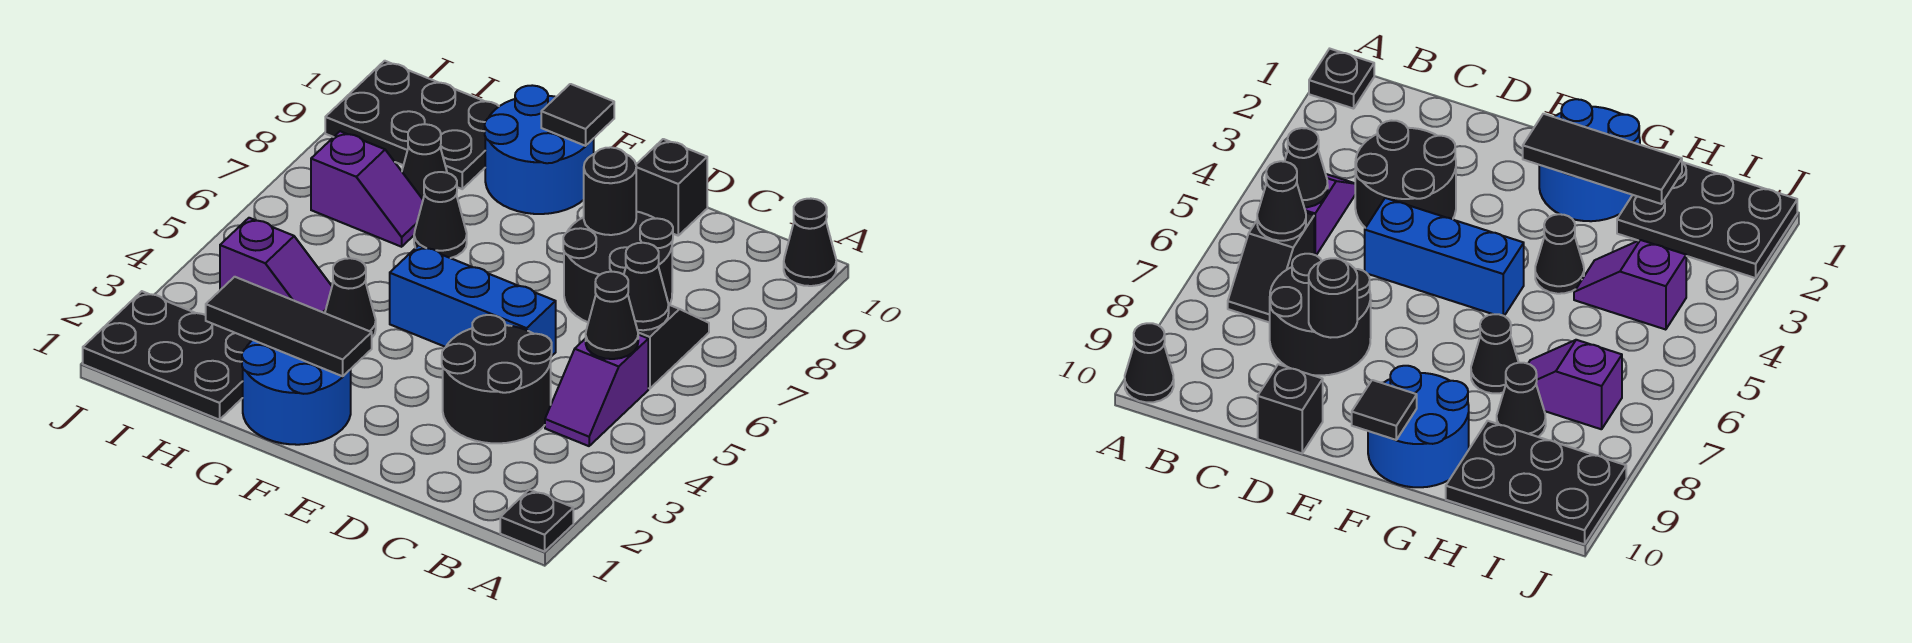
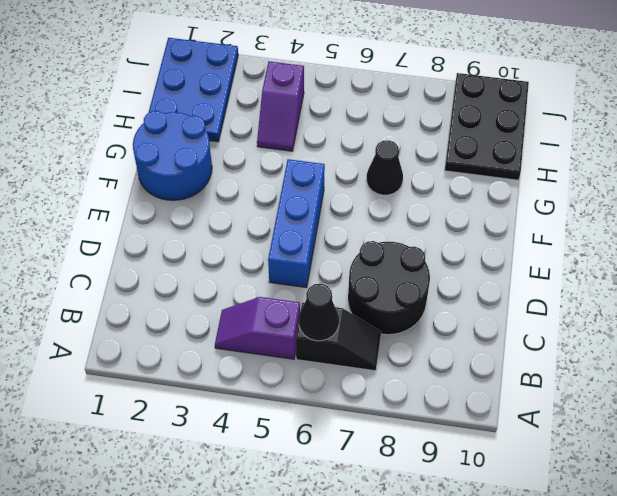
blue 2x3 plate [148,38,238,142] -> black 2x3 plate [83,291,252,420]
none -> black 1x1 plate [500,490,573,552]
none -> black 1x1 cone [784,199,836,286]
none -> black 2x2 round brick [442,315,552,443]

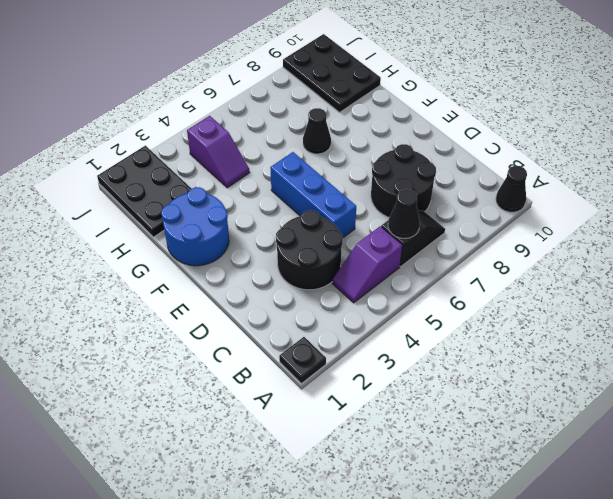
none -> black 1x1 brick [636,139,707,235]
none -> blue 2x2 round brick [485,85,594,214]
none -> black 1x1 cone [325,258,376,337]

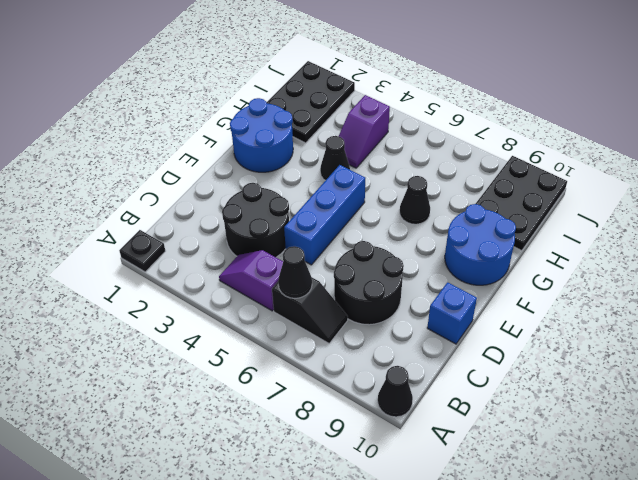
blue 1x1 brick [427,282,477,344] -> black 1x1 brick [636,139,707,235]
none -> purple 1x2 slope [311,131,423,247]
none -> black 1x1 cone [402,124,447,199]
none -> black 1x1 cone [586,272,638,359]

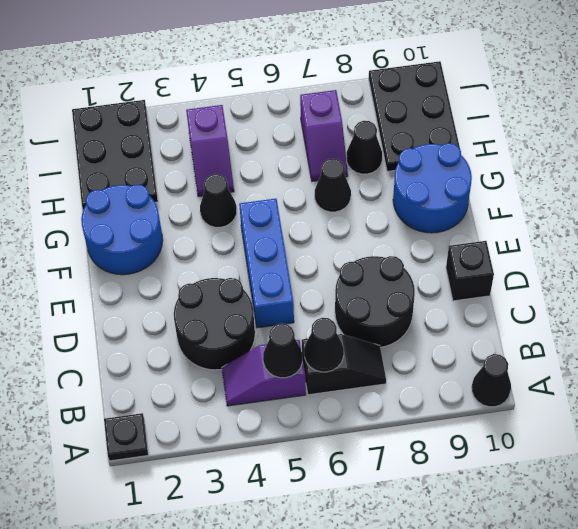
none -> black 1x1 round brick [584,147,636,235]
none -> black 1x3 tile [206,277,372,376]
none -> black 1x1 tile [541,84,614,146]

